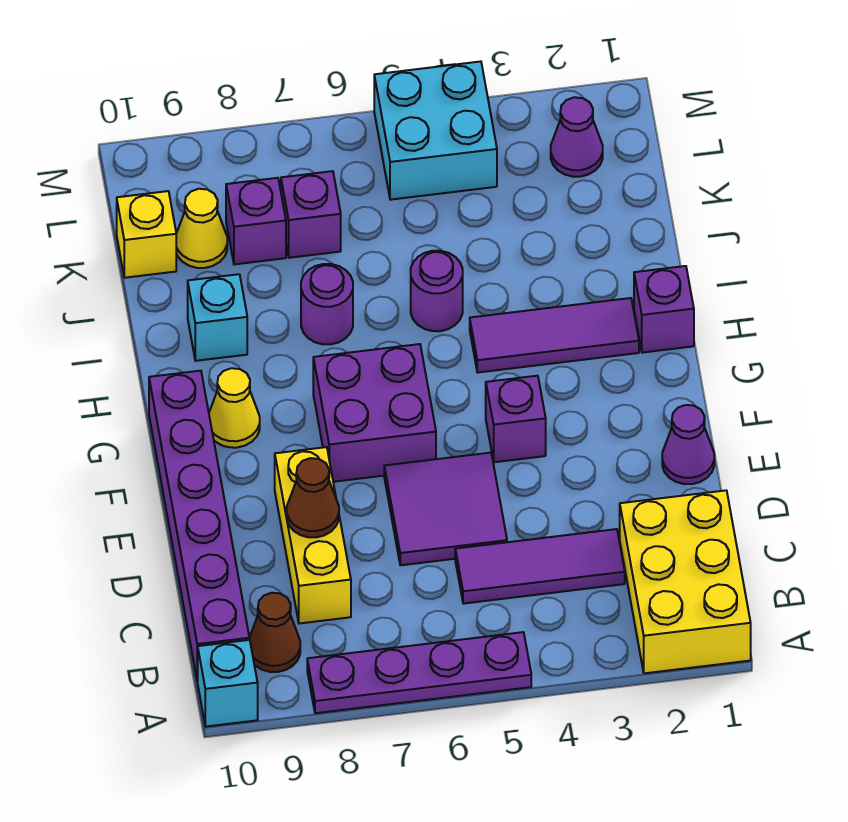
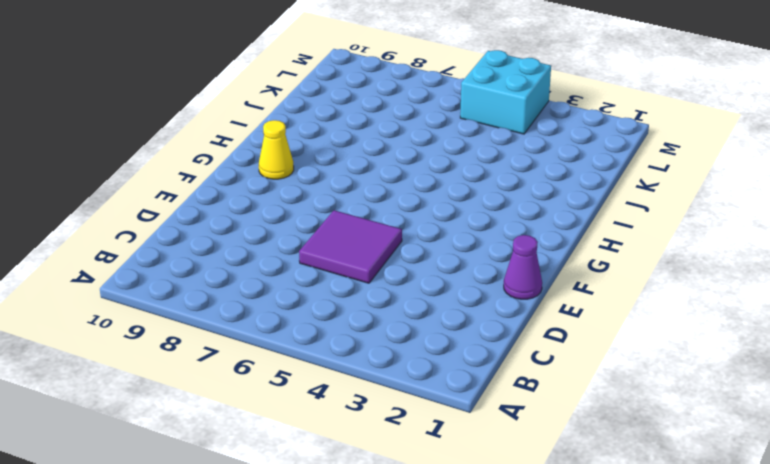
none -> yellow 2x3 brick [620,490,751,673]
none -> purple 1x4 plate [307,632,531,713]
none -> cyan 1x1 brick [197,640,258,727]

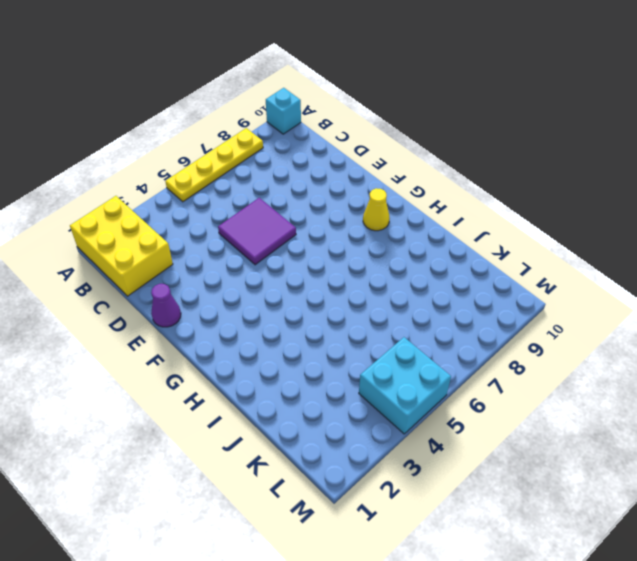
yellow 1x4 plate [165,128,263,202] -> purple 1x4 plate [307,632,531,713]
none -> brown 1x1 cone [249,593,300,672]
none -> purple 1x6 brick [149,371,249,681]
none -> purple 1x3 tile [455,529,625,604]

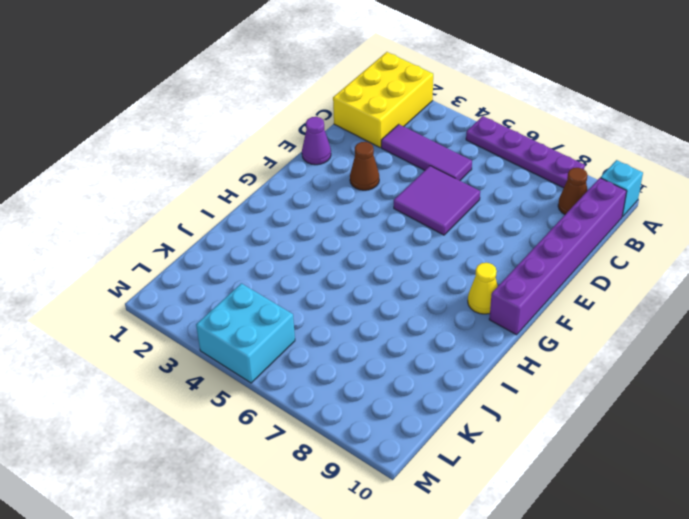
brown 1x1 cone [350,142,379,190] -> brown 1x1 cone moved to [287,458,339,537]
none -> yellow 1x3 brick [275,447,351,624]
none -> purple 1x1 brick [486,376,546,462]
none -> purple 2x2 brick [313,344,436,482]

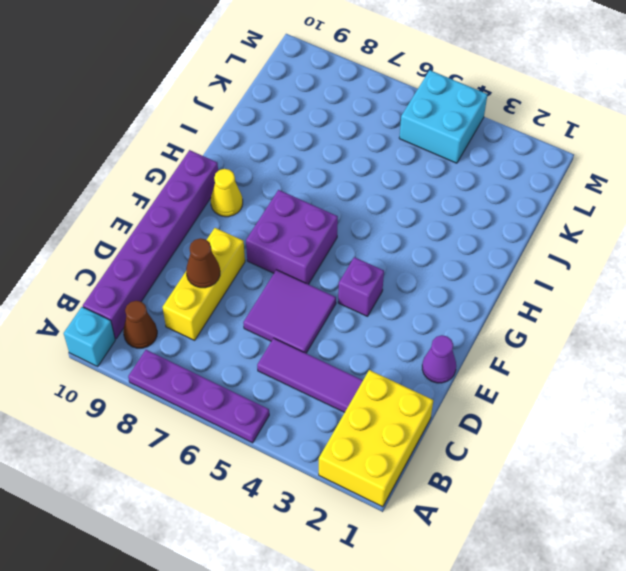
none -> purple 1x1 brick [634,266,694,353]
none -> purple 1x3 tile [470,298,639,372]
none -> purple 1x1 round brick [411,251,463,331]

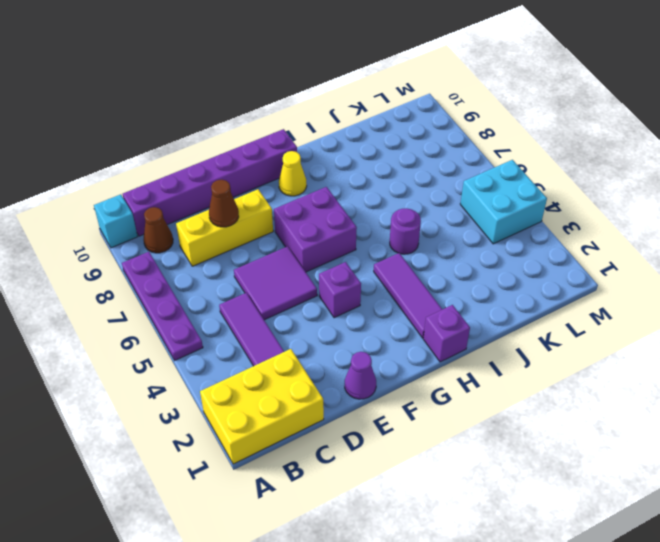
none -> purple 1x1 round brick [301,264,353,344]
none -> cyan 1x1 brick [188,274,247,361]
none -> purple 1x1 brick [281,171,341,258]

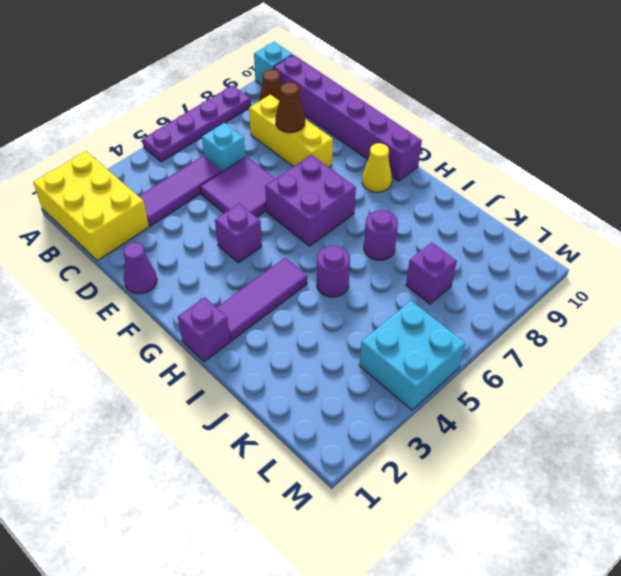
cyan 1x1 brick [202,123,246,172] -> cyan 1x1 brick moved to [188,274,247,361]
none -> purple 1x1 brick [226,178,286,264]
none -> yellow 1x1 cone [176,189,227,268]
none -> yellow 1x1 brick [117,191,176,278]

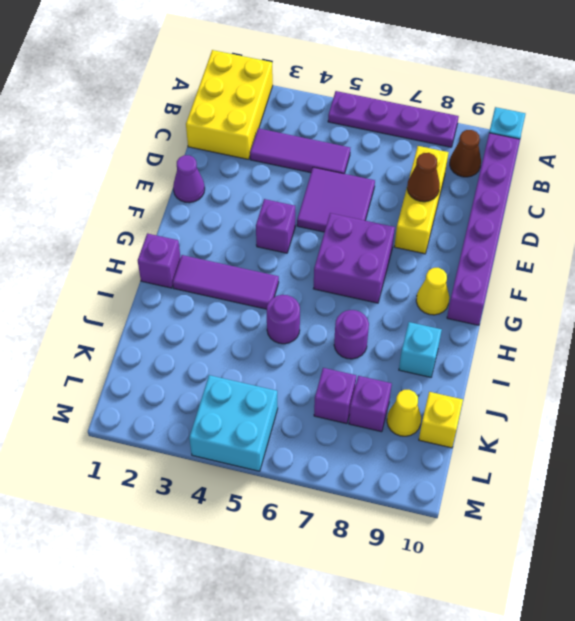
none -> purple 1x1 cone [551,97,603,177]

